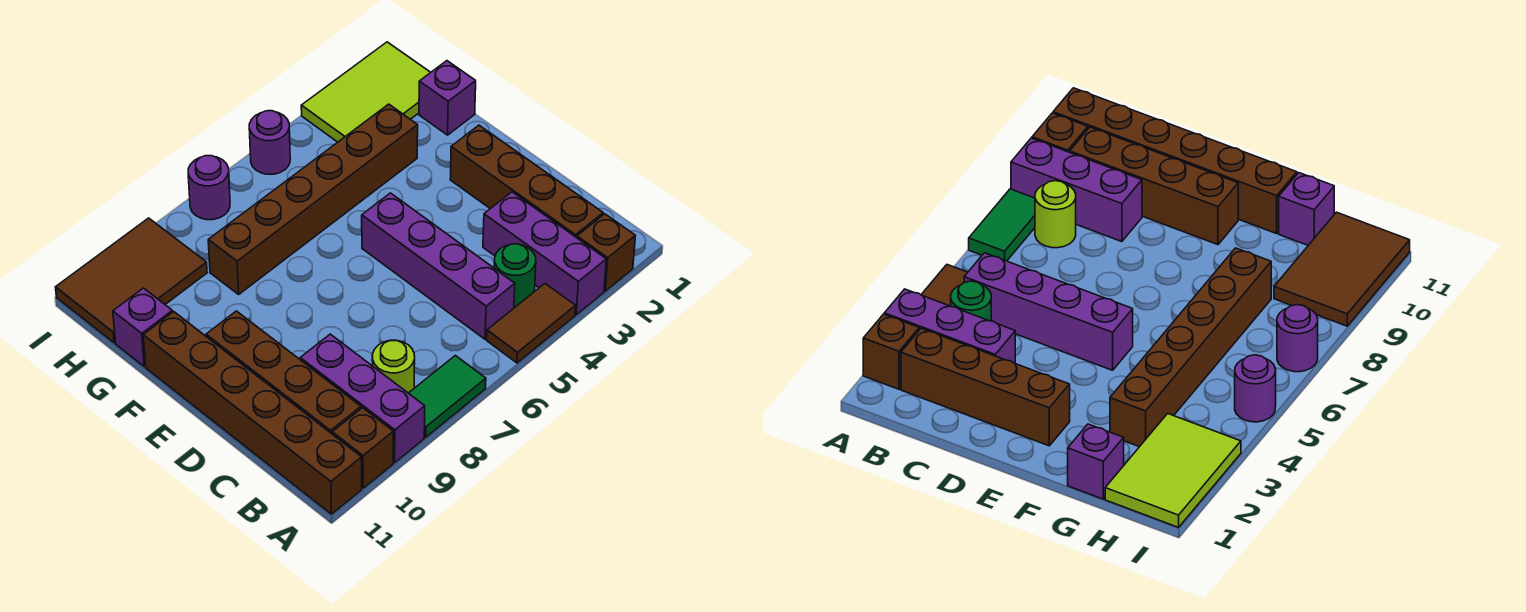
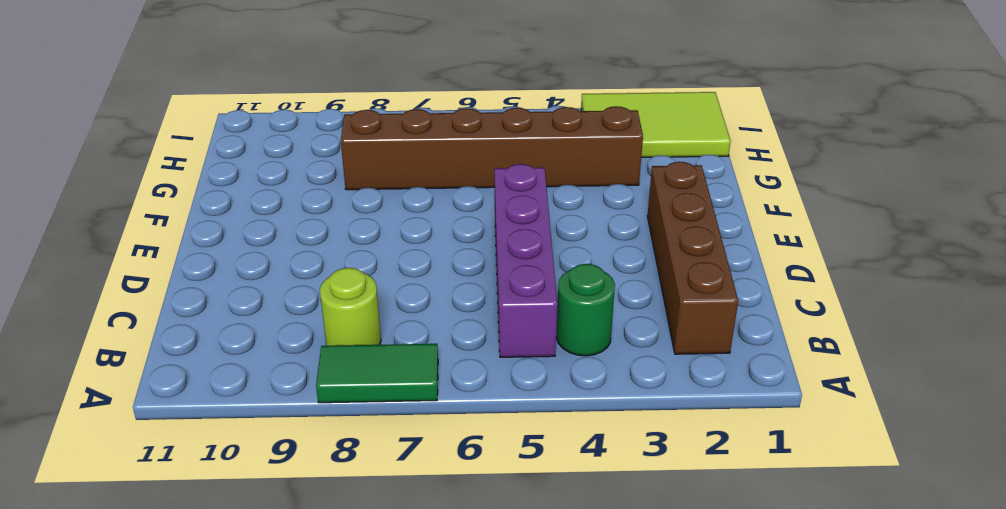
none -> brown 1x1 brick [577,214,635,291]
none -> purple 1x3 brick [483,192,606,315]
none -> brown 1x2 tile [487,284,575,363]

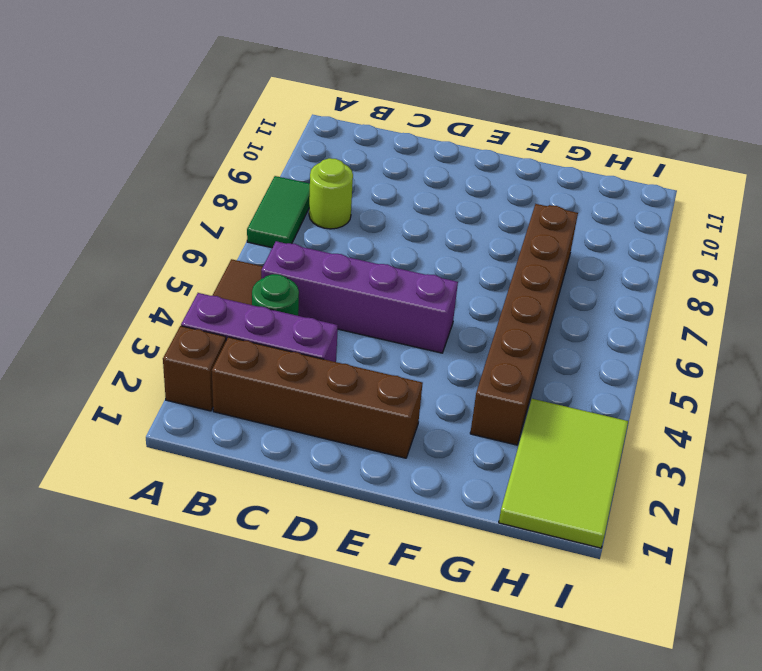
none -> purple 1x3 brick [300,334,425,462]
none -> brown 1x1 brick [332,408,393,488]
none -> brown 1x6 brick [143,312,362,514]

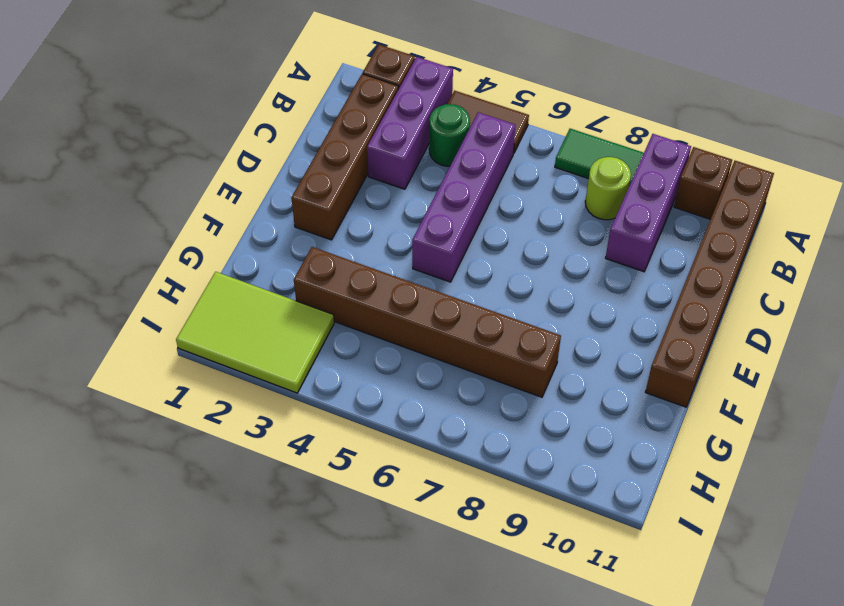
none -> brown 1x4 brick [206,311,361,434]
none -> purple 1x1 brick [419,61,476,135]
none -> purple 1x1 brick [113,288,172,366]

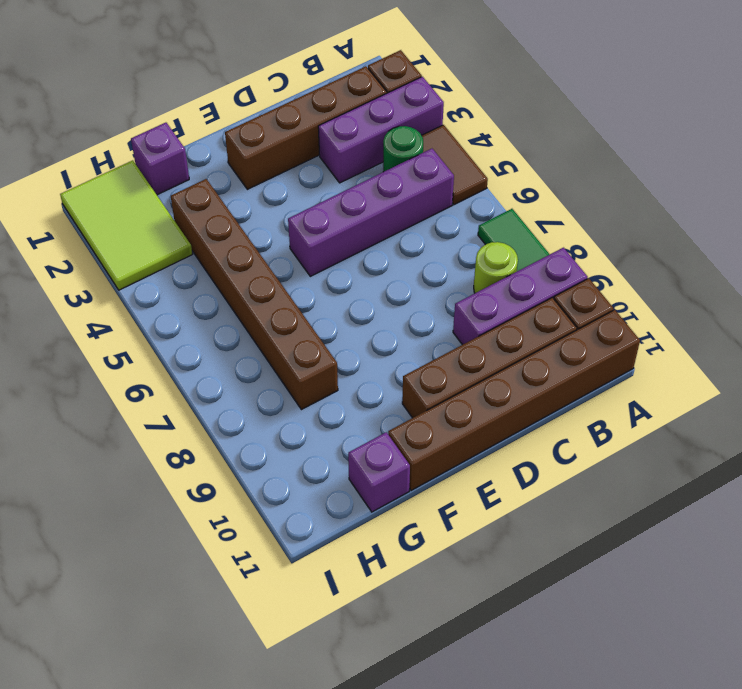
none -> brown 2x3 tile [56,218,207,343]
none -> purple 1x1 round brick [249,111,290,174]
none -> purple 1x1 round brick [188,156,230,220]

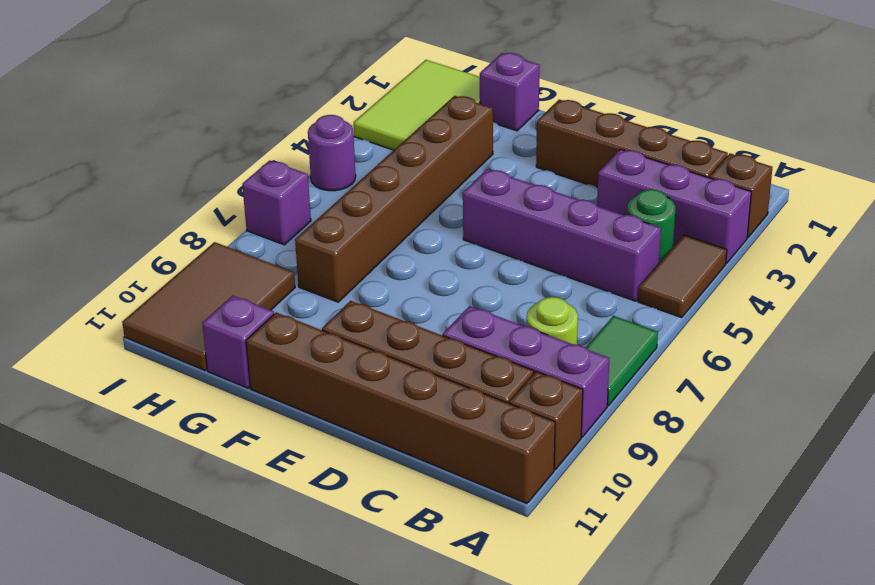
purple 1x1 brick [242,161,311,245] -> purple 1x1 round brick [188,156,230,220]

